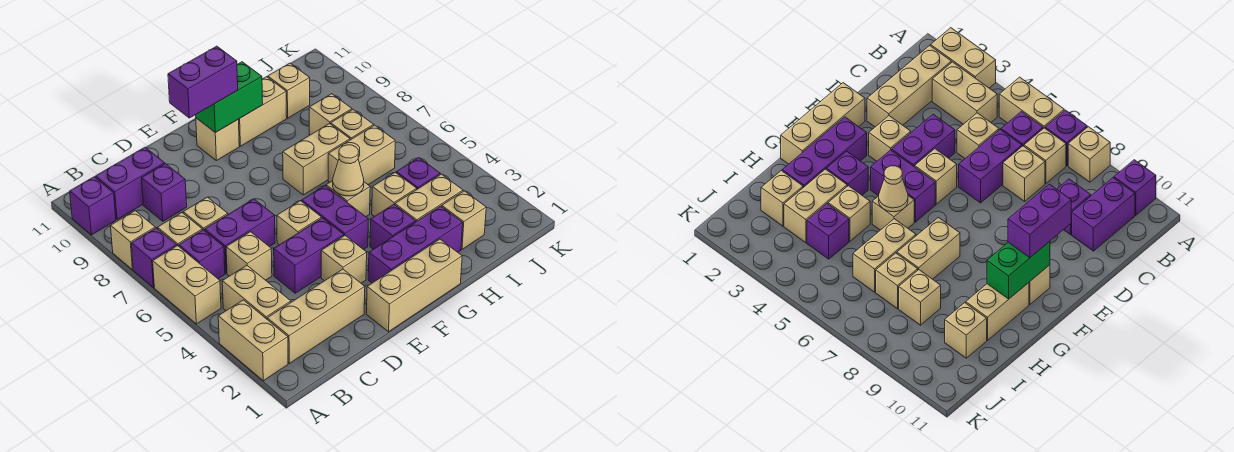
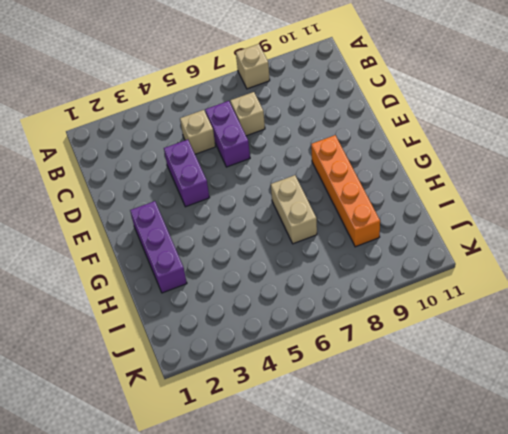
orange 1x4 brick [311,135,380,247] -> none
none -> tan 1x2 brick [218,300,288,381]
none -> tan 1x2 brick [153,245,221,324]
none -> purple 1x1 brick [131,228,177,288]
none -> purple 1x1 brick [70,177,116,235]

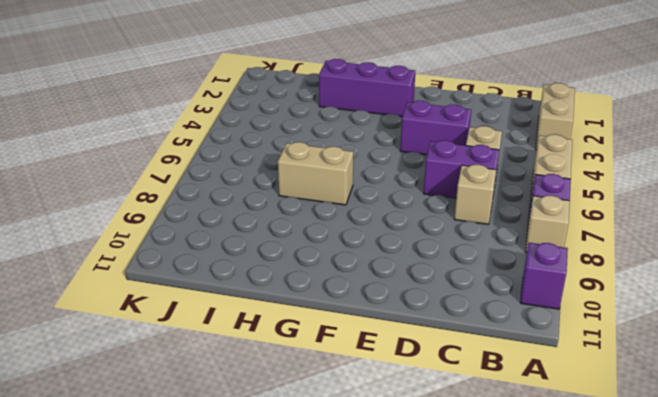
none -> tan 1x3 brick [267,269,365,363]
none -> tan 1x2 brick [222,266,291,319]
none -> purple 1x1 brick [179,230,225,279]
none -> tan 1x1 brick [157,213,202,246]

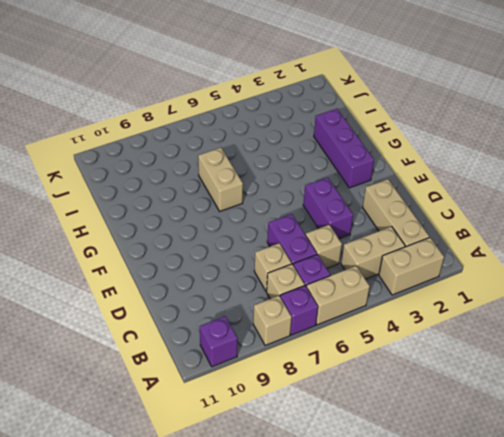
none -> purple 1x2 brick [96,147,165,220]
none -> purple 1x1 brick [142,164,187,221]
none -> tan 1x3 brick [367,239,462,332]
none -> tan 1x1 brick [321,236,367,283]

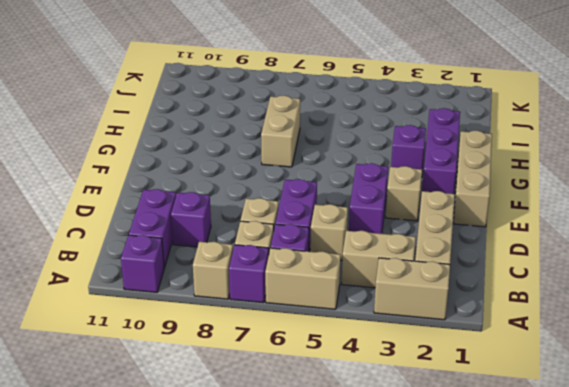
none -> tan 1x1 brick [277,201,321,245]
none -> purple 1x2 brick [302,186,368,250]
none -> tan 1x1 brick [196,118,239,161]
none -> tan 1x1 brick [326,181,370,217]

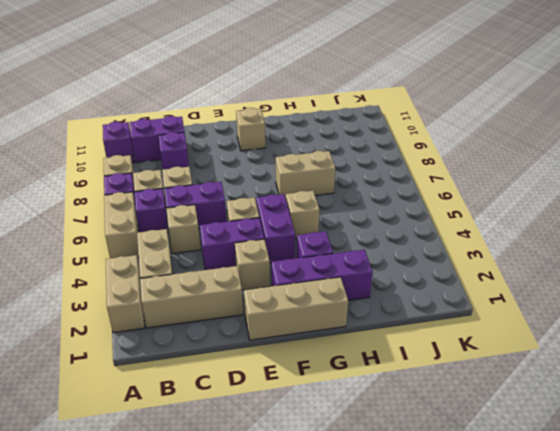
none -> tan 1x2 brick [238,77,287,146]
none -> tan 1x2 brick [395,174,463,222]
none -> tan 1x1 brick [372,172,417,217]
none -> tan 1x2 brick [328,125,395,185]

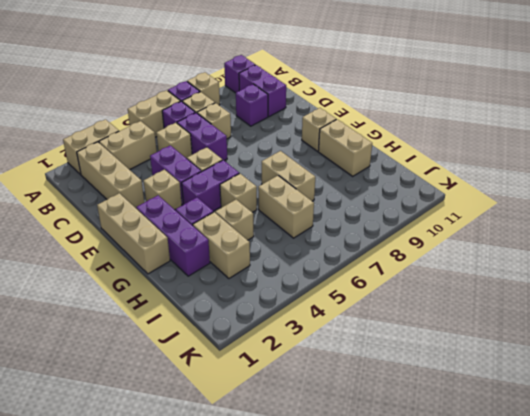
none -> tan 1x1 brick [442,191,486,249]
none -> purple 1x1 brick [396,158,440,189]
none -> tan 1x1 brick [331,110,374,140]
none -> tan 1x1 brick [309,94,352,135]

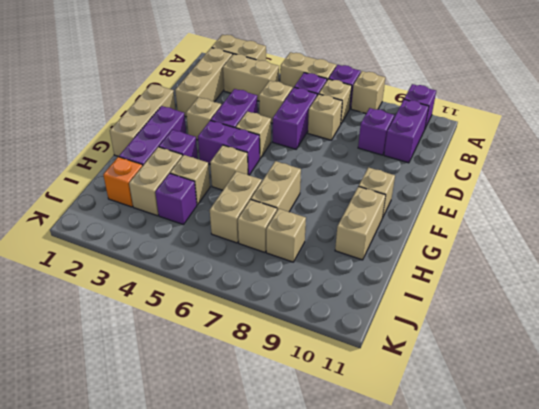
orange 1x1 brick [103,157,142,207] -> tan 1x1 brick [442,191,486,249]
none -> tan 1x1 brick [268,63,310,118]
none -> green 1x2 brick [196,62,263,133]
none -> tan 1x1 cone [333,145,364,196]
none -> purple 1x2 brick [168,46,238,118]

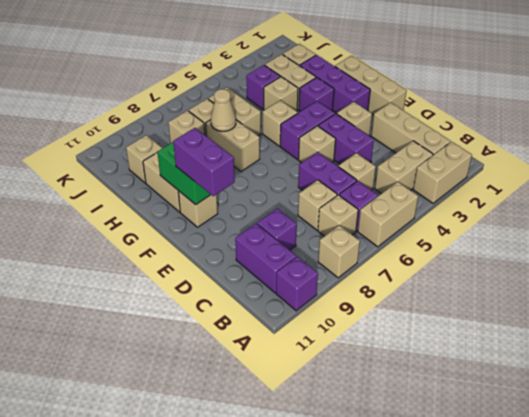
tan 1x1 cone [211,89,236,131] -> tan 1x1 cone moved to [333,145,364,196]
none -> purple 1x1 brick [131,228,177,288]

